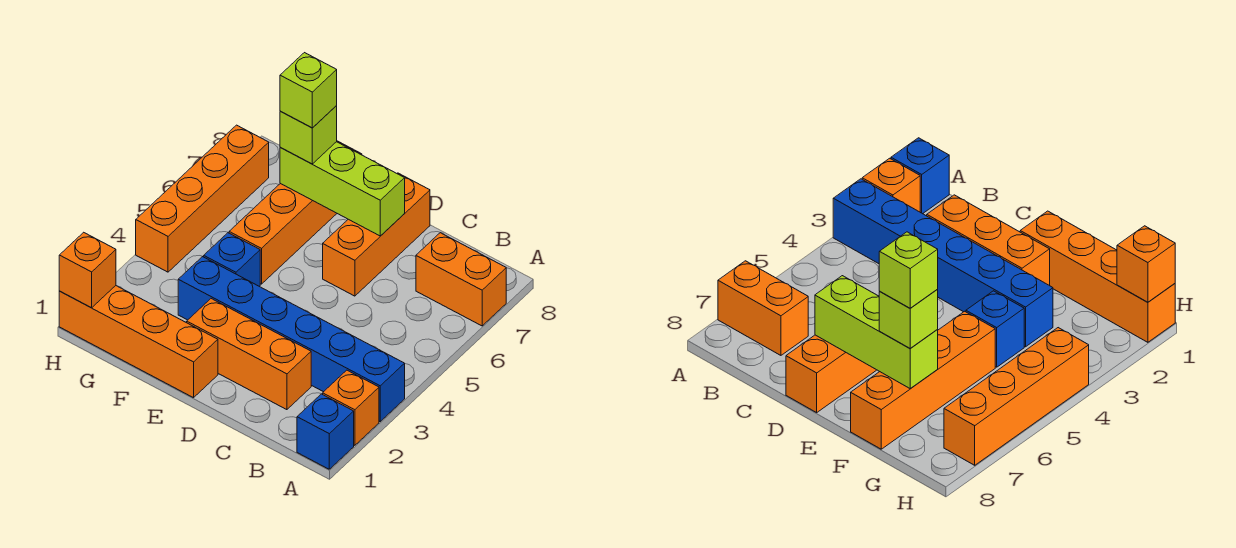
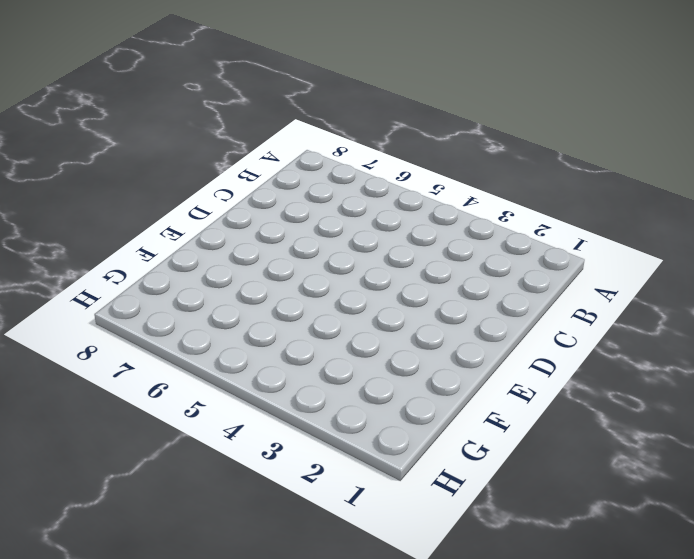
none -> blue 1x1 brick [297,394,354,469]
none -> orange 1x1 brick [323,370,379,445]
none -> blue 1x6 brick [178,257,405,421]

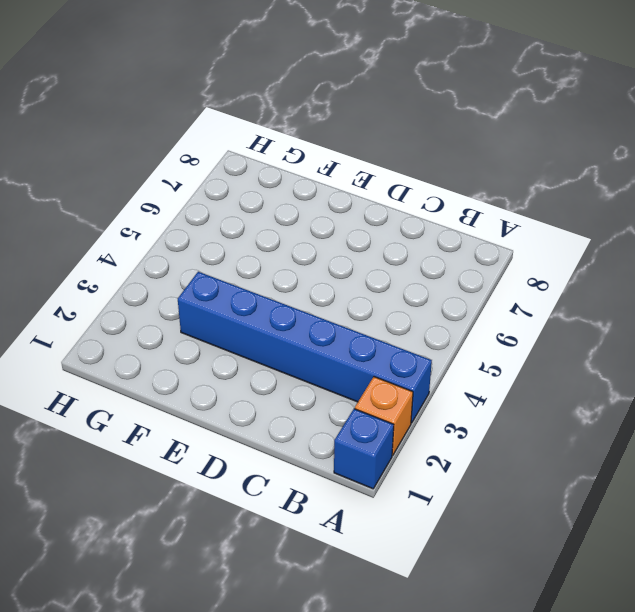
none -> orange 1x2 brick [416,233,506,326]
none -> orange 1x3 brick [186,299,311,410]
none -> orange 1x3 brick [323,173,430,296]

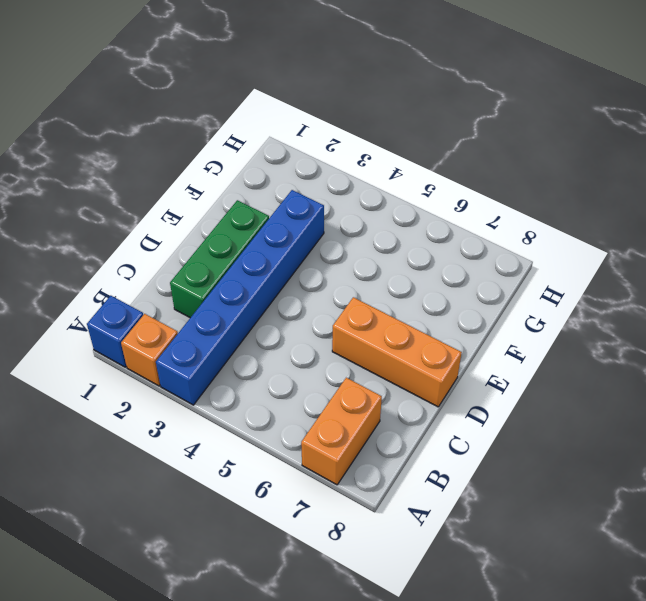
green 1x3 brick [170,200,269,318] -> orange 1x3 brick [186,299,311,410]
none -> orange 1x4 brick [59,286,218,398]
none -> blue 1x1 brick [204,233,260,286]
none -> orange 1x4 brick [229,141,362,284]

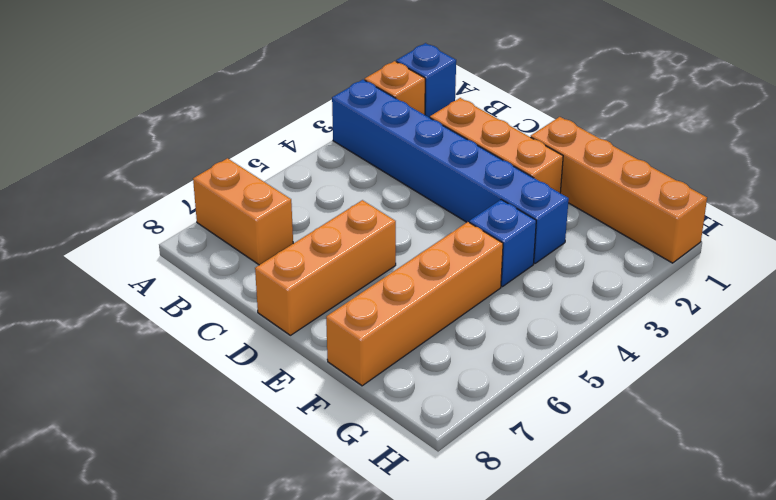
none -> orange 1x4 brick [136,125,269,272]
none -> lime 1x3 brick [280,142,405,236]
none -> orange 1x1 brick [59,232,116,308]

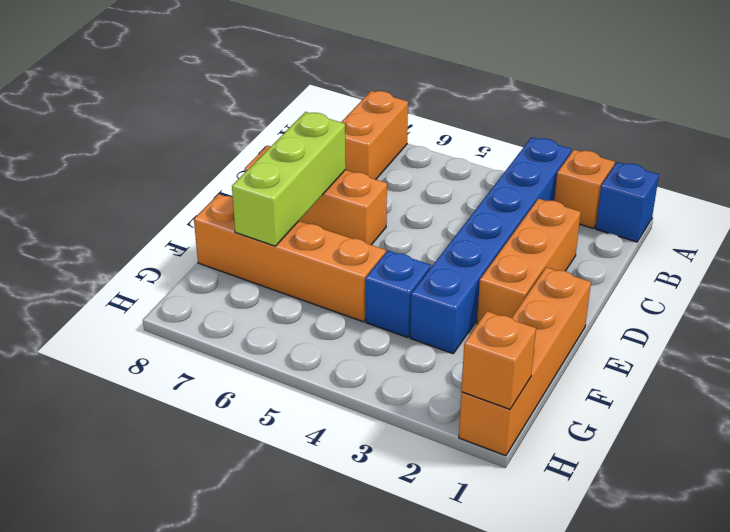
none -> orange 1x4 brick [136,125,269,272]
none -> lime 1x1 brick [280,106,337,164]
none -> lime 1x1 brick [280,53,337,128]

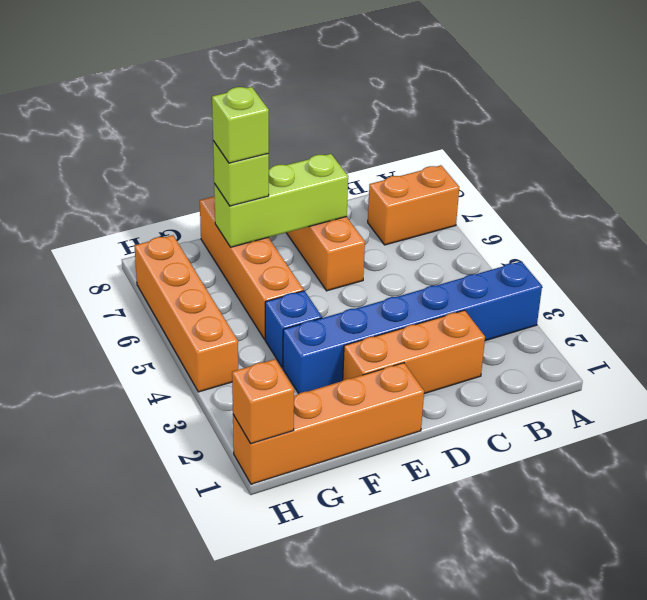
none -> blue 1x1 brick [297,394,354,469]
none -> orange 1x1 brick [323,370,379,445]

